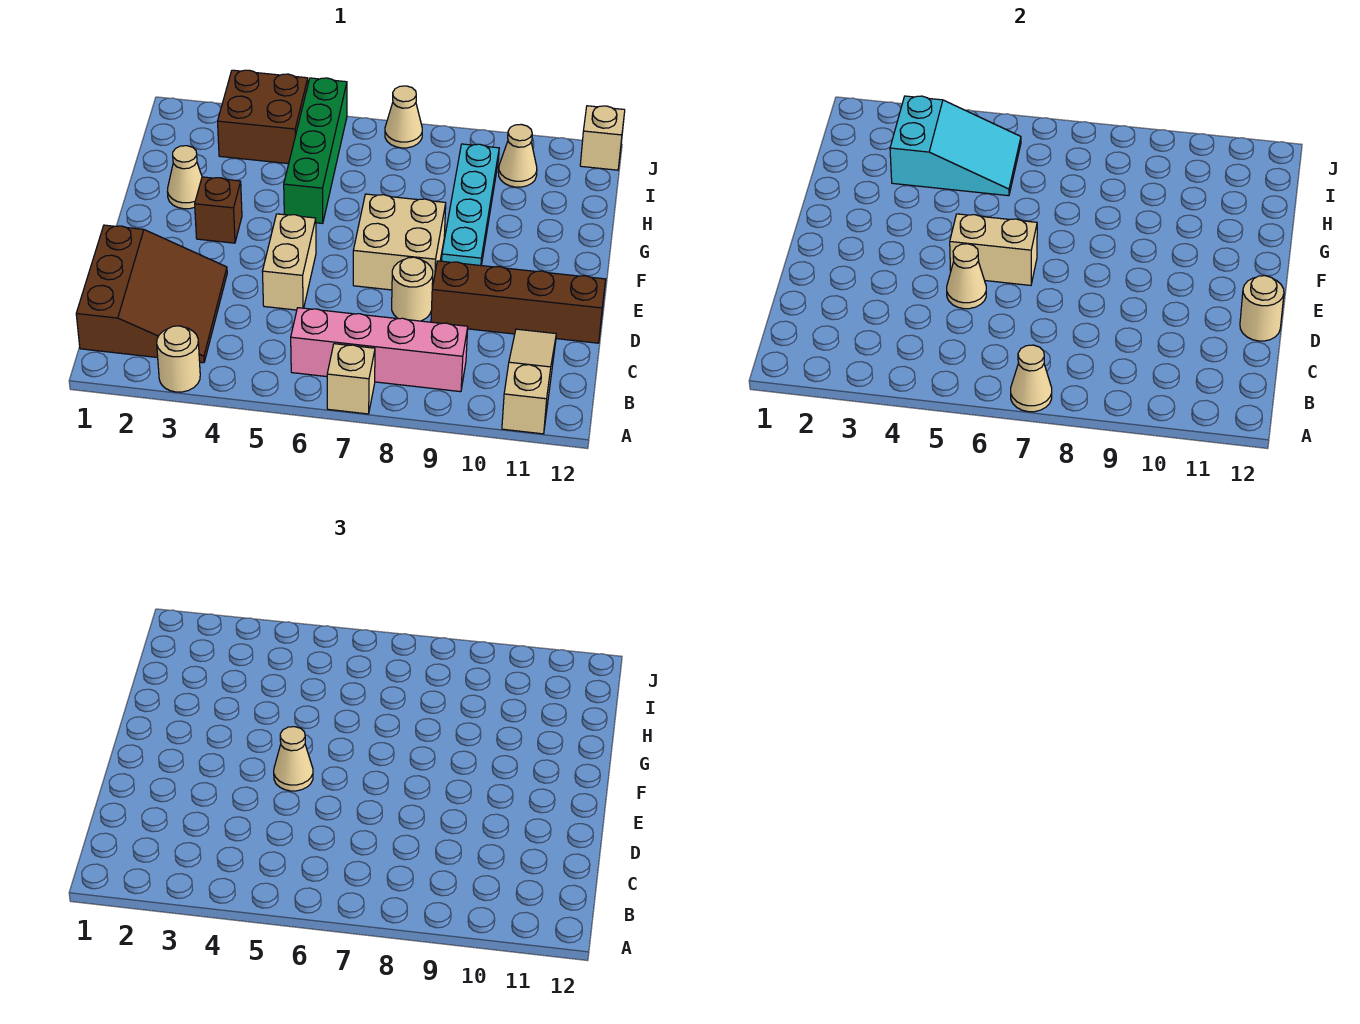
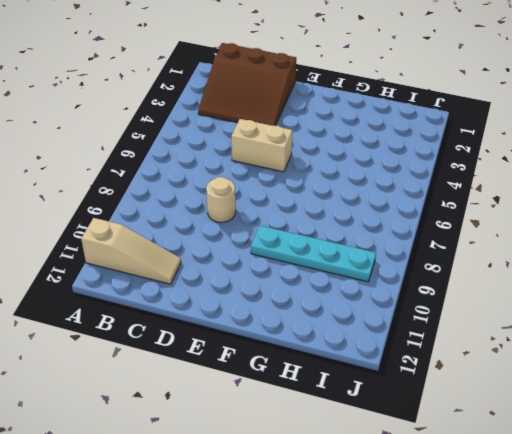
none -> tan 1x1 round brick [157,326,200,392]
none -> tan 1x1 brick [327,344,375,414]
none -> pink 1x4 brick [291,308,468,392]

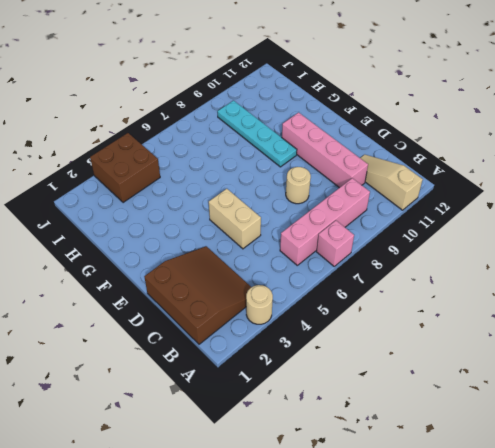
pink 1x1 brick [316,221,354,266] -> tan 1x1 brick [327,344,375,414]
pink 1x4 brick [282,113,368,188] -> brown 1x4 brick [431,261,606,343]
none -> tan 2x2 brick [353,194,446,290]
none -> brown 1x1 brick [195,177,242,243]
none -> tan 1x1 cone [167,146,202,209]

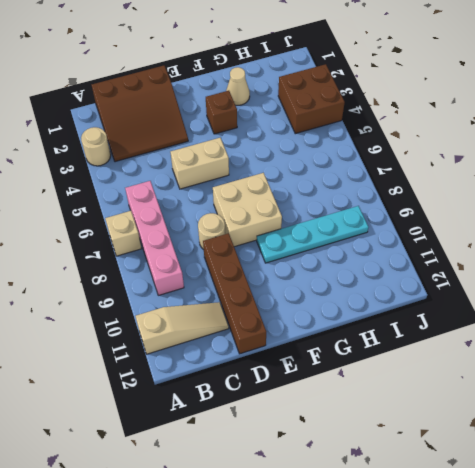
none -> green 1x4 brick [284,78,347,223]
none -> tan 1x1 cone [498,124,537,187]
none -> tan 1x1 cone [385,86,422,148]

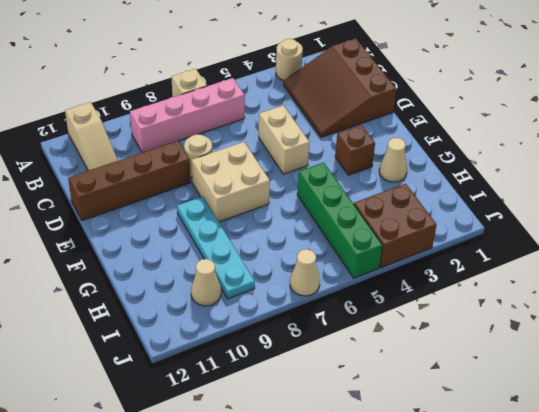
none -> tan 1x1 brick [580,106,625,170]
none -> tan 1x1 cone [1011,345,1052,412]
none -> tan 1x1 cone [947,244,986,309]

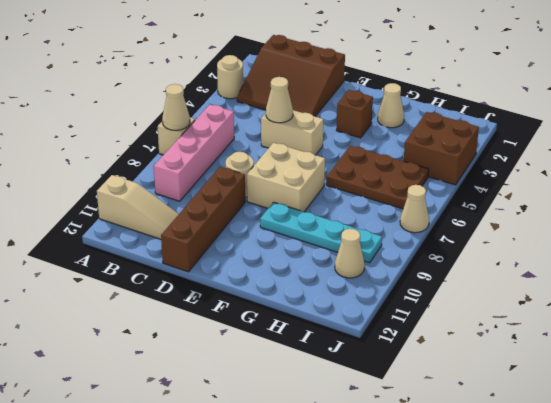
brown 2x3 plate [326,146,429,209] -> green 1x4 brick [284,78,347,223]
none -> tan 1x1 brick [580,106,625,170]
none -> tan 1x1 round brick [1240,276,1284,341]
none -> tan 1x2 brick [950,214,1037,285]

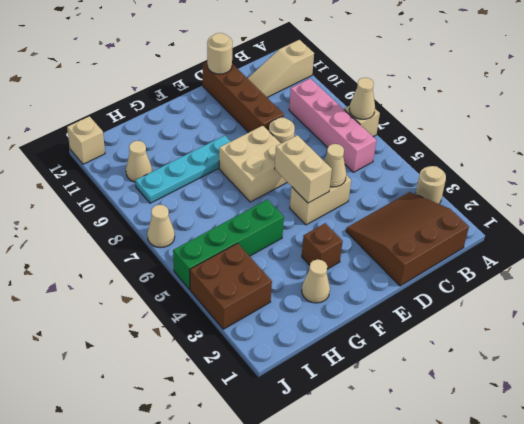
none -> cyan 2x3 slope [890,96,1021,196]
none -> tan 1x1 cone [274,727,313,791]

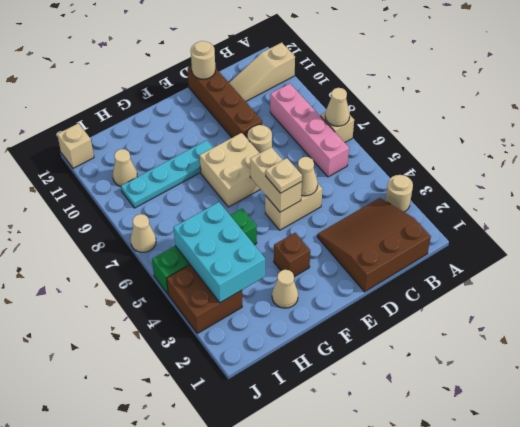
tan 1x1 plate [266,158,302,193] -> tan 1x1 cone [274,727,313,791]
cyan 2x3 brick [173,202,265,303] -> cyan 2x3 slope [890,96,1021,196]

